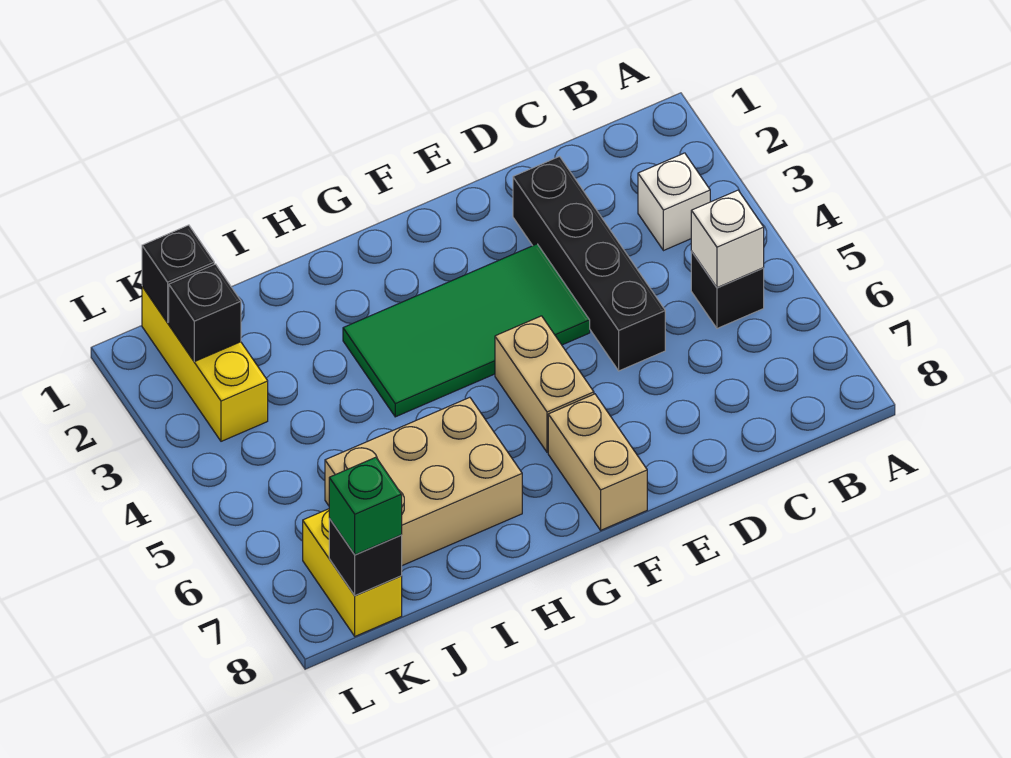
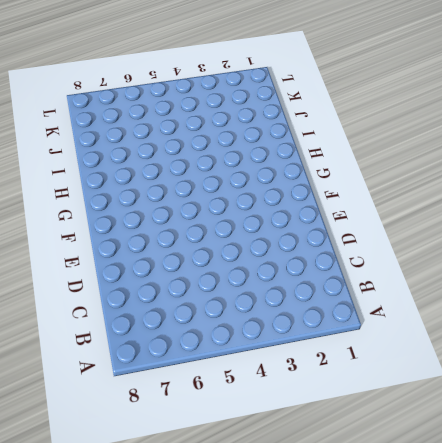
none -> white 1x1 brick [638,153,710,251]
none -> black 1x1 brick [691,251,764,328]
none -> black 1x4 brick [513,157,665,371]

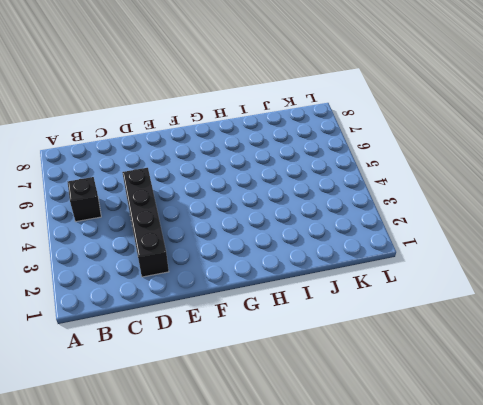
none -> white 1x1 brick [638,153,710,251]
none -> green 2x4 tile [343,244,590,417]
none -> tan 1x2 brick [495,316,594,452]

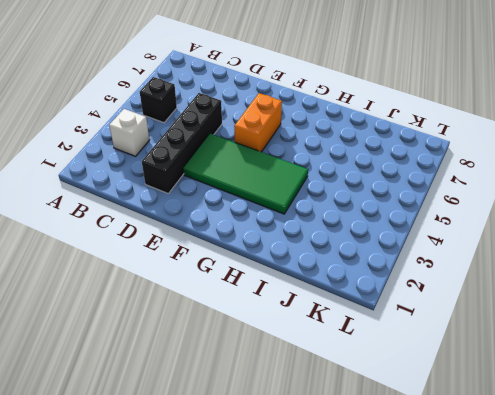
orange 1x2 brick [234,93,282,152] -> tan 1x2 brick [495,316,594,452]
none -> tan 1x2 brick [548,394,647,530]
none -> tan 2x3 brick [325,397,522,566]
none -> yellow 1x3 brick [142,286,268,441]

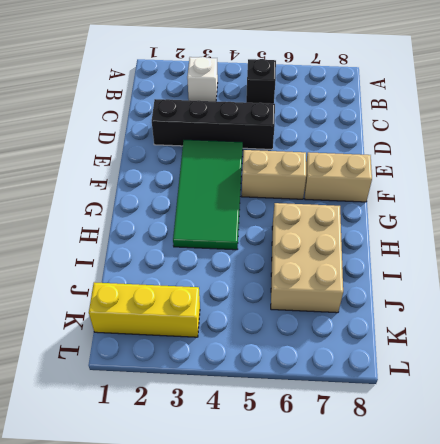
none -> yellow 1x2 brick [303,509,402,636]
none -> white 1x1 brick [691,190,764,288]
none -> black 1x1 brick [142,225,214,323]

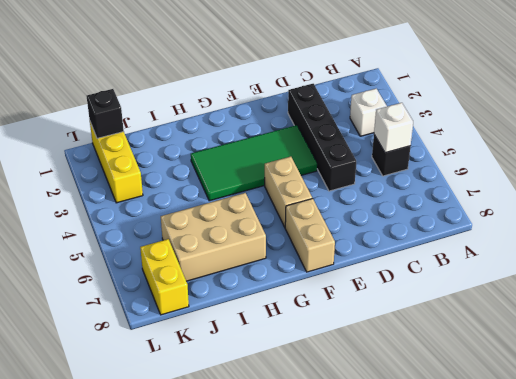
none -> black 1x1 brick [169,264,241,362]
none -> black 1x1 brick [329,518,402,596]
none -> green 1x1 brick [329,457,402,555]

